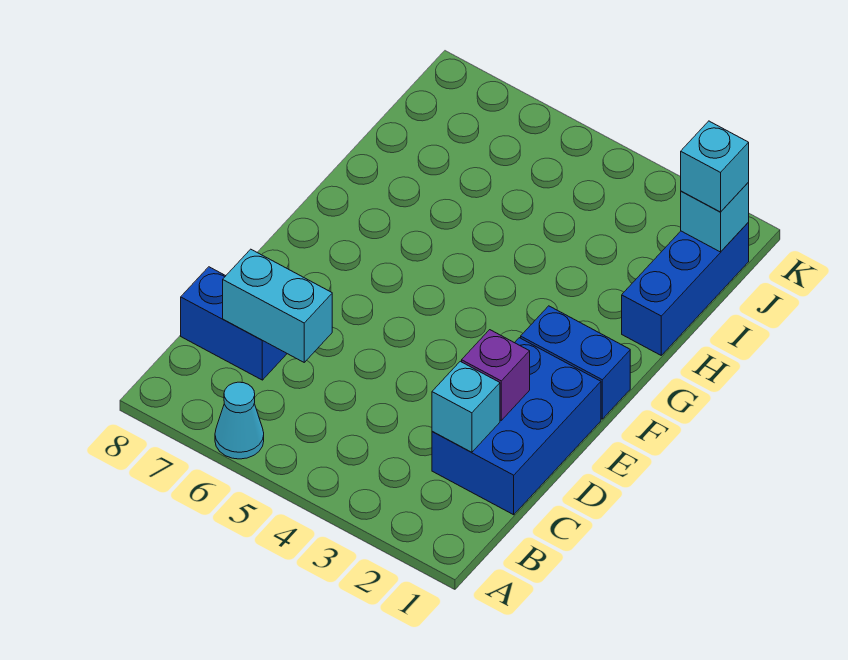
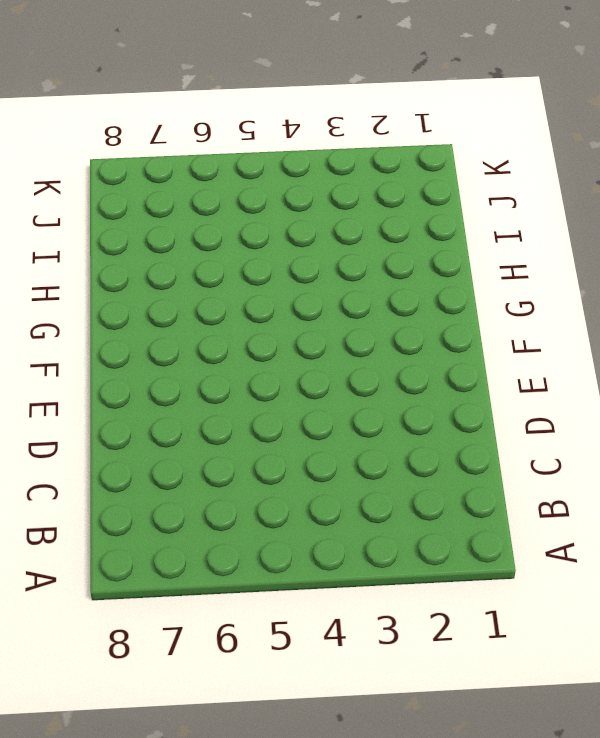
none -> cyan 1x1 cone [215,382,264,459]
none -> blue 2x3 brick [432,338,601,515]

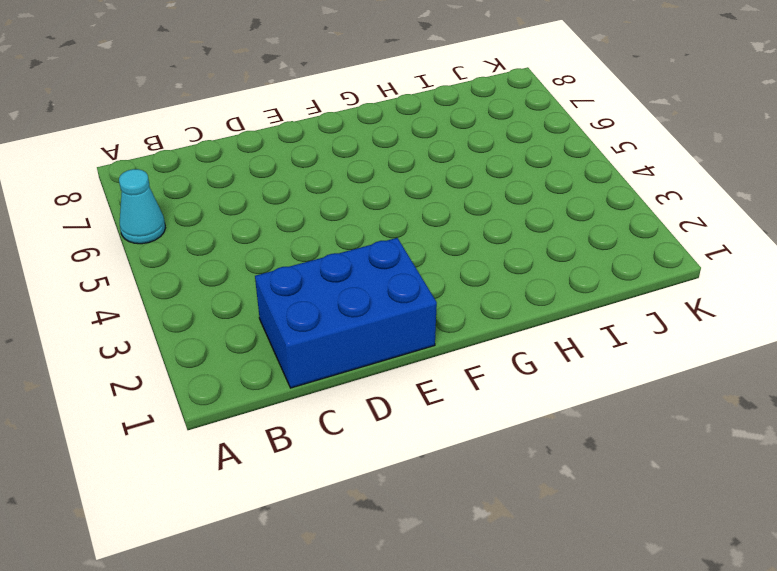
none -> blue 1x2 brick [181,267,287,380]
none -> blue 1x2 brick [521,306,630,419]

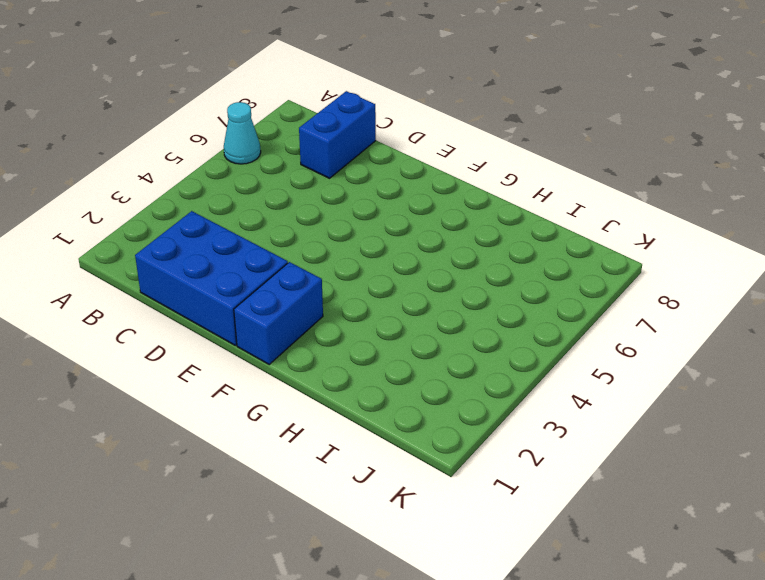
none -> blue 1x3 brick [622,223,749,355]
none -> cyan 1x1 brick [432,361,500,452]

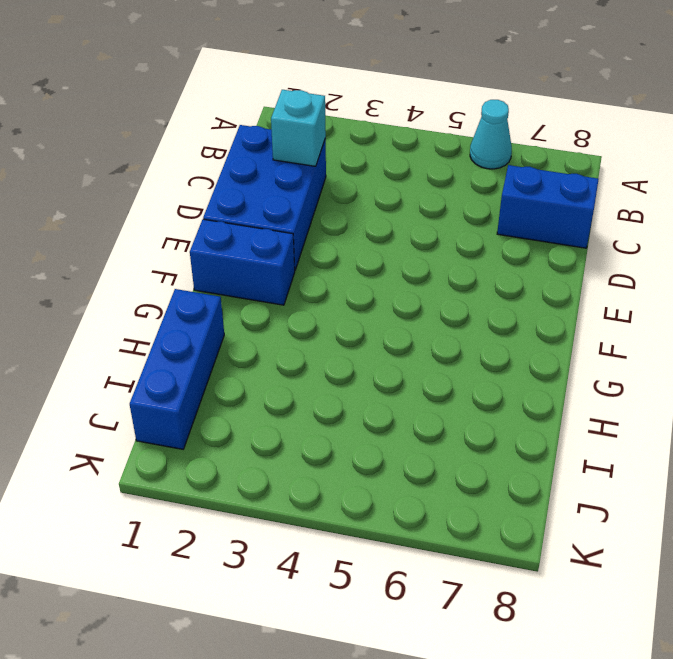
none -> cyan 1x2 brick [223,249,332,362]
none -> purple 1x1 brick [462,330,530,420]

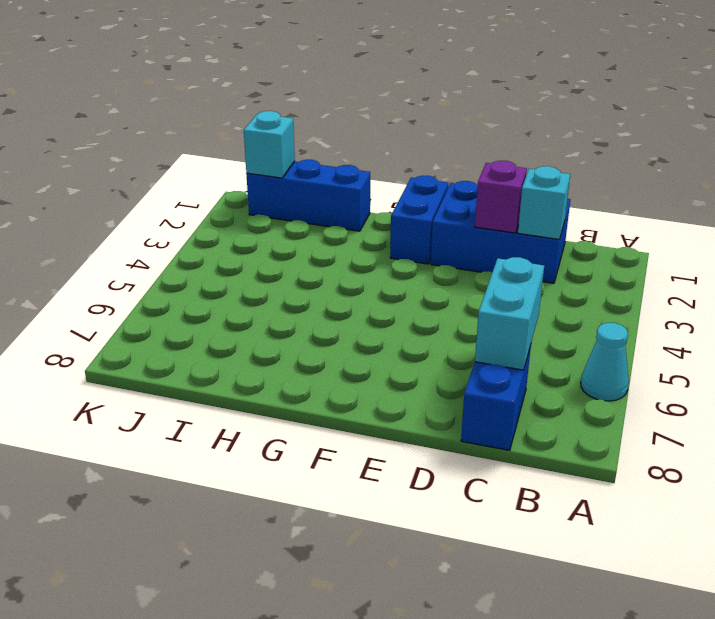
none -> cyan 1x1 brick [681,121,749,212]

